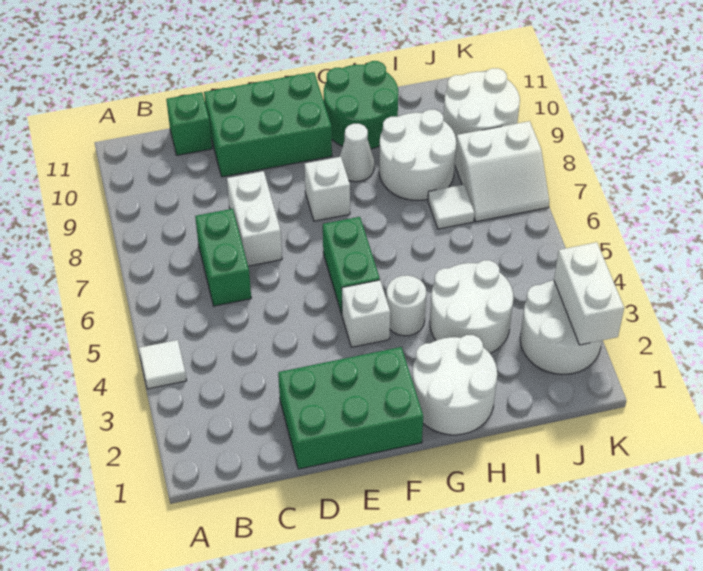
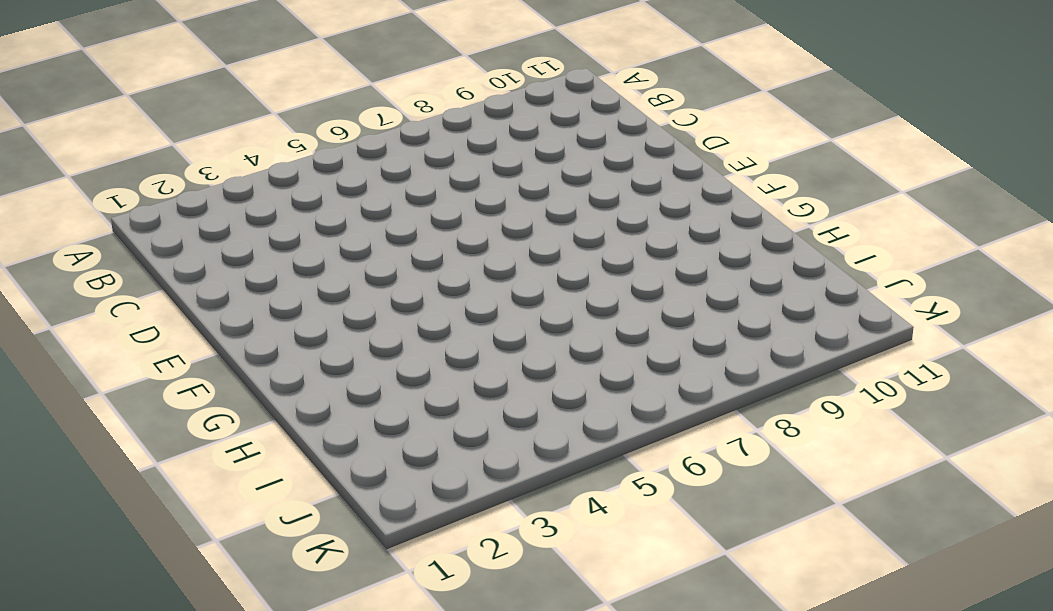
none -> white 1x1 tile [139,340,187,389]
none -> green 1x2 brick [195,209,251,306]
none -> green 1x1 brick [166,92,212,155]

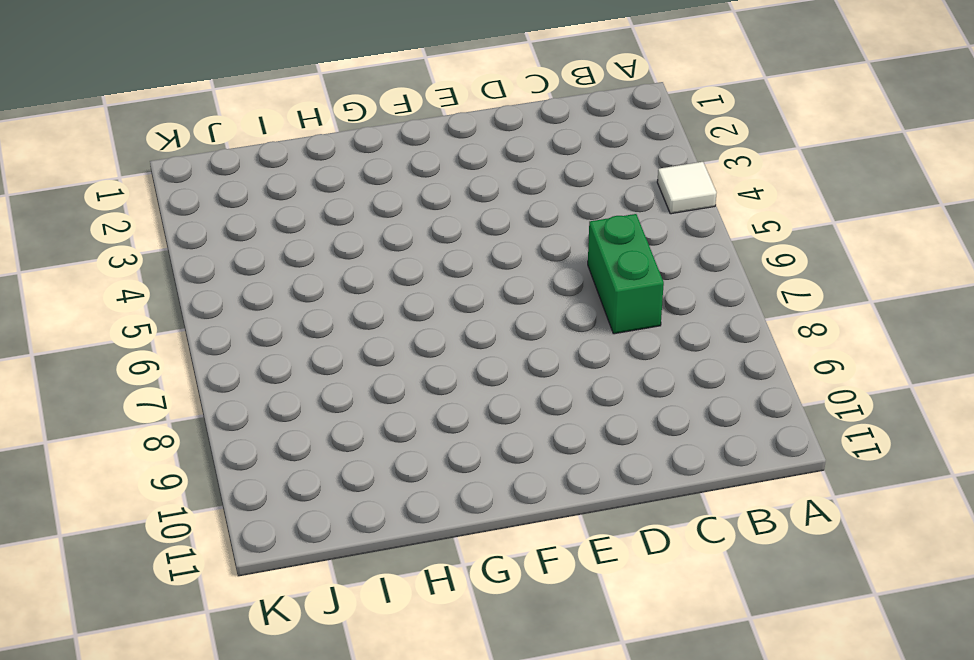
none -> green 1x1 brick [166,92,212,155]
none -> green 2x3 brick [278,347,423,469]
none -> white 1x2 brick [227,171,282,266]

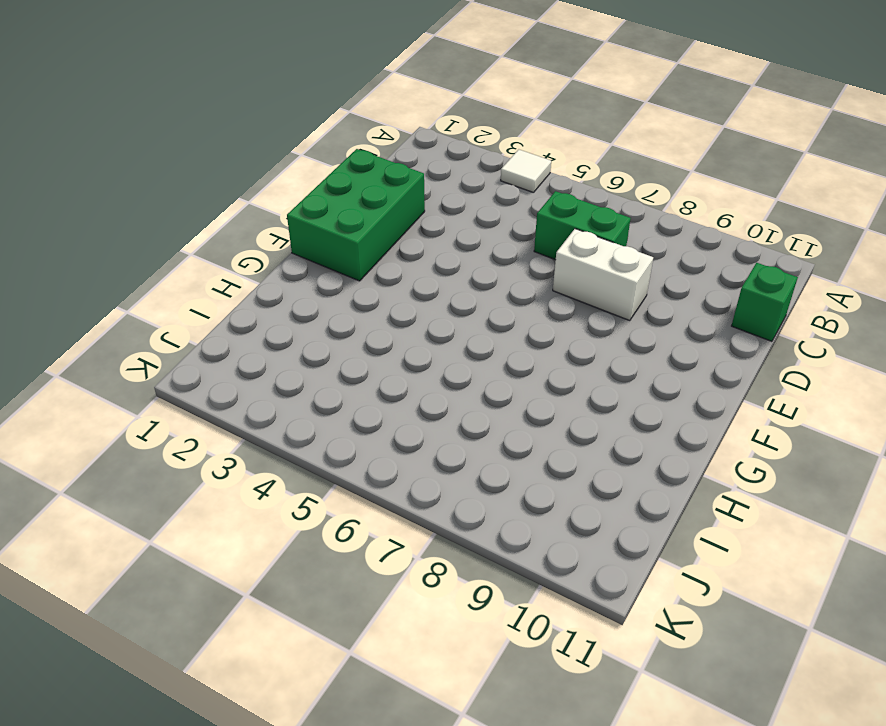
none -> green 2x3 brick [204,72,332,177]
none -> white 1x1 brick [342,280,390,347]
none -> green 1x2 brick [323,217,380,314]

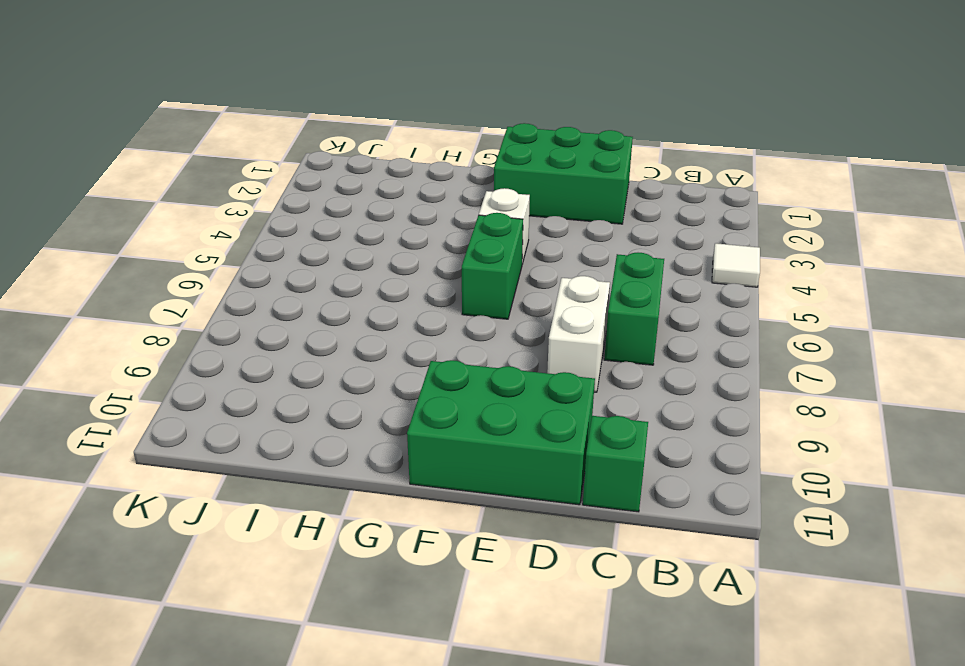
none -> white 1x1 brick [305,157,350,221]
none -> white 2x2 round brick [412,335,497,435]
none -> white 1x1 round brick [386,275,426,336]

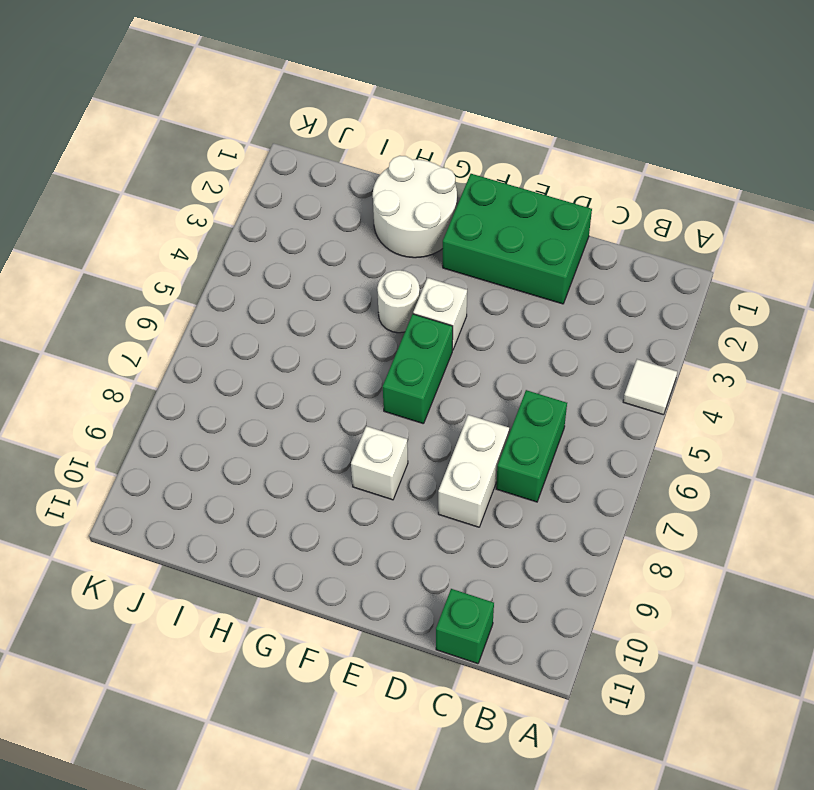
none -> green 2x3 brick [204,72,332,177]
none -> white 1x1 cone [339,124,374,182]
none -> green 2x2 round brick [323,61,398,149]

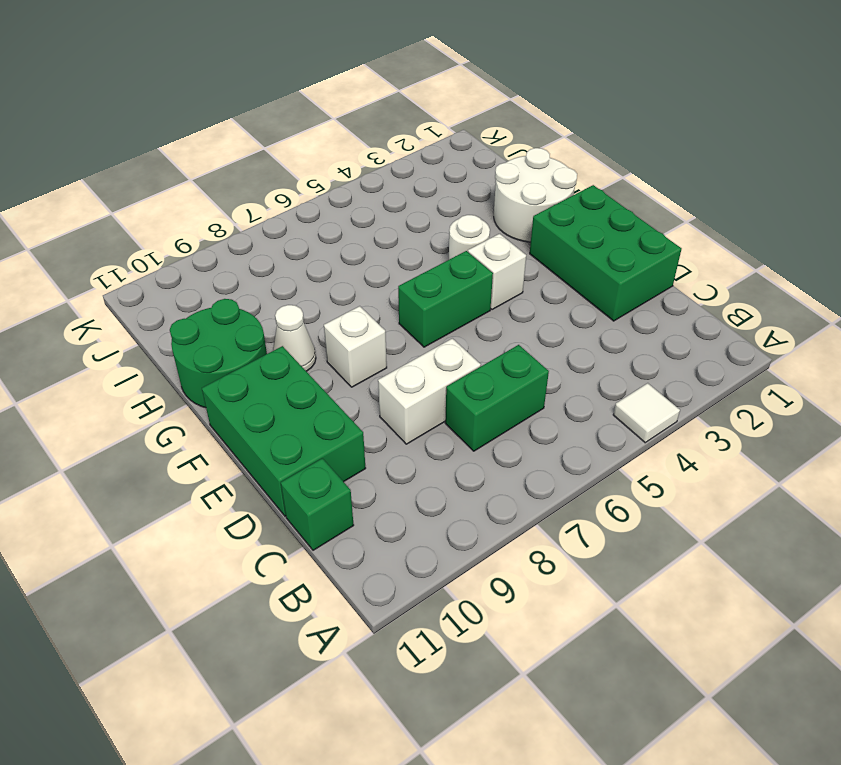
none -> white 2x2 round brick [430,260,513,353]
none -> white 2x2 round brick [379,110,456,200]
none -> white 1x1 tile [428,185,475,229]

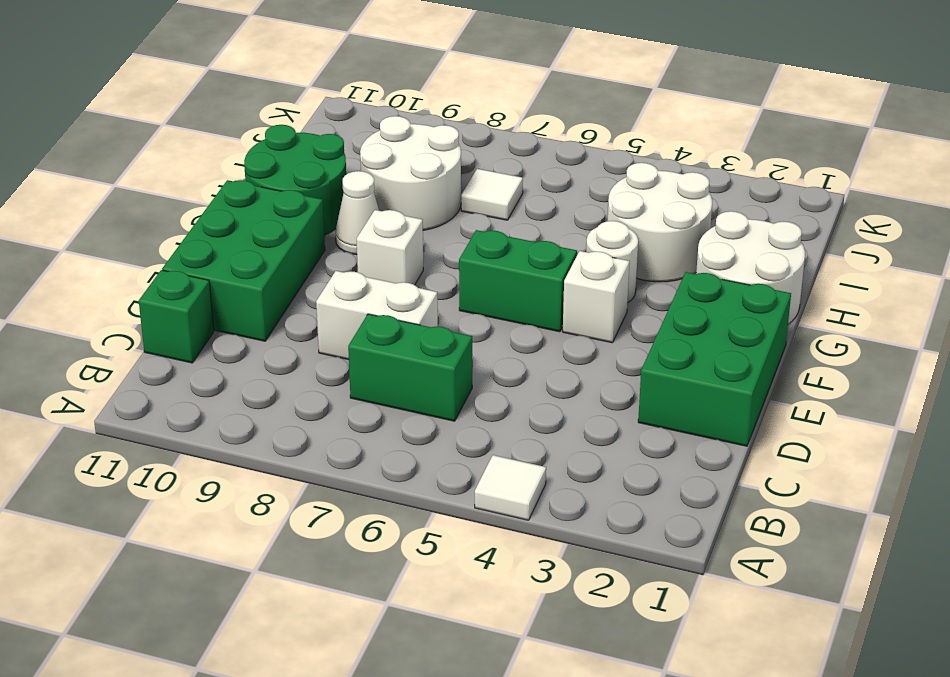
none -> white 2x2 round brick [520,280,602,374]
none -> white 2x2 slope [455,121,549,222]
none -> white 2x2 round brick [443,68,520,140]

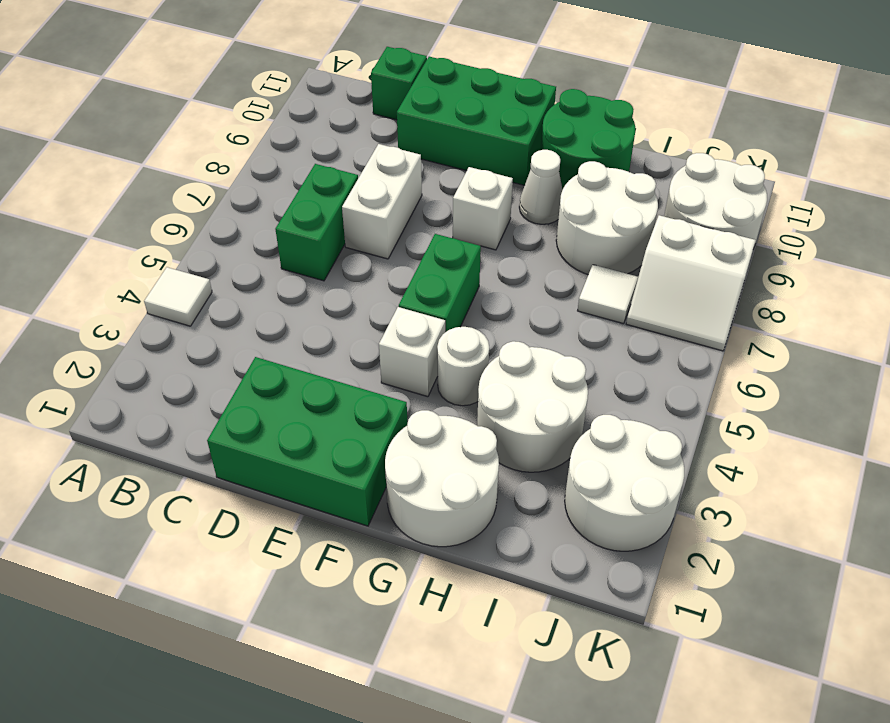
none -> white 1x2 brick [554,242,624,345]

